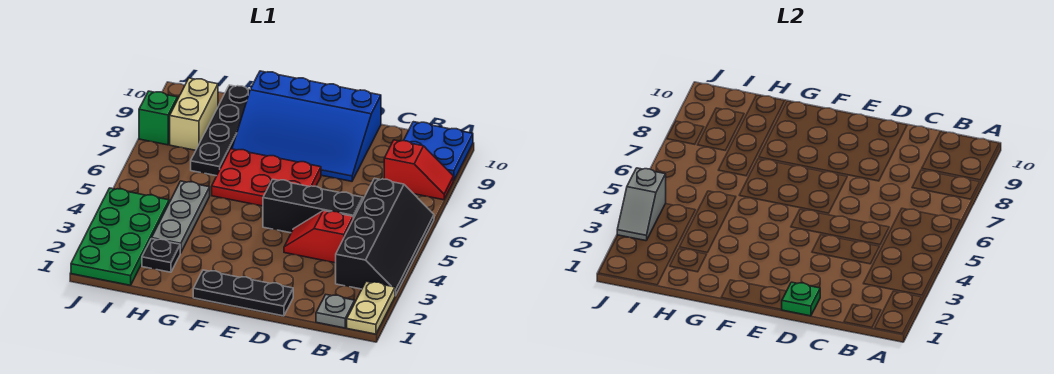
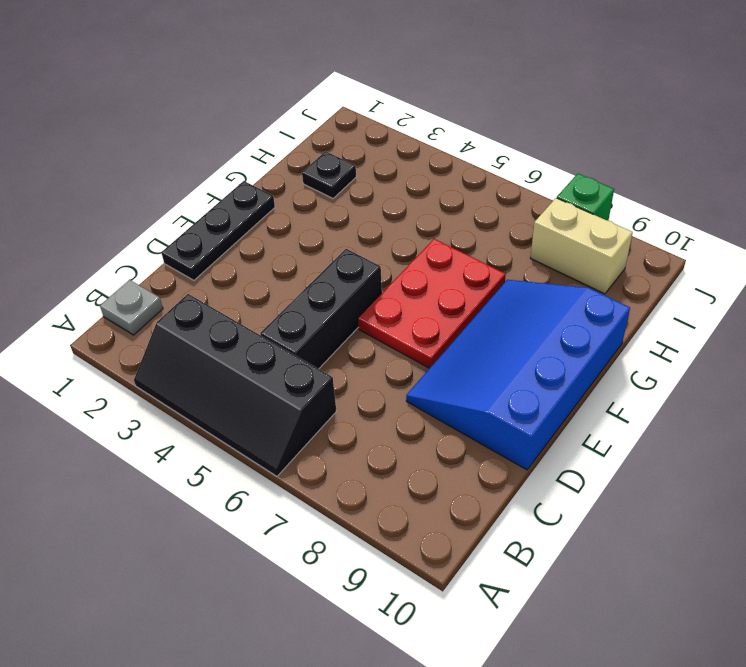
none -> tan 1x2 plate [347,281,395,334]
none -> red 1x2 slope [384,140,453,200]
none -> blue 2x2 plate [404,122,473,181]

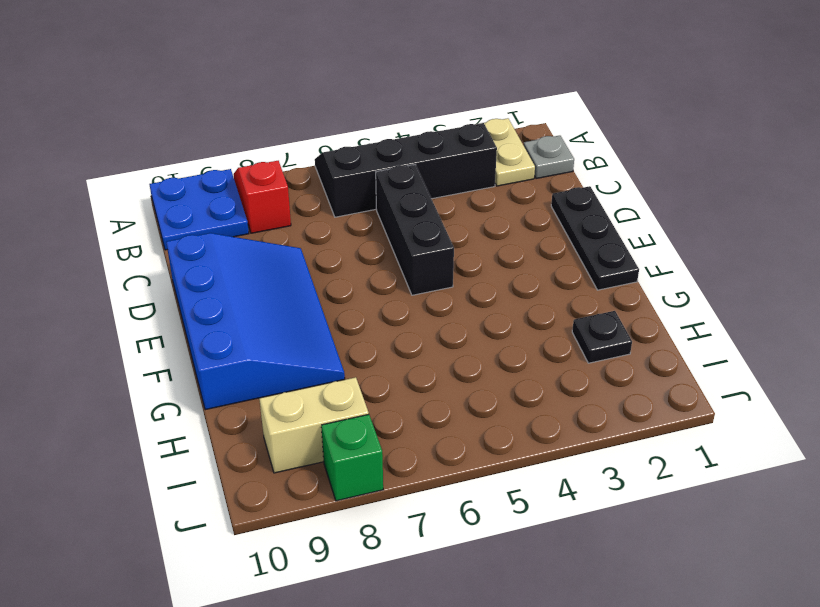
tan 1x2 plate [484,118,535,186] -> tan 1x2 plate turned to [347,281,395,334]
none -> red 1x2 slope [284,211,353,263]
none -> red 2x3 plate [212,149,321,206]
none -> grey 1x3 plate [152,181,210,253]

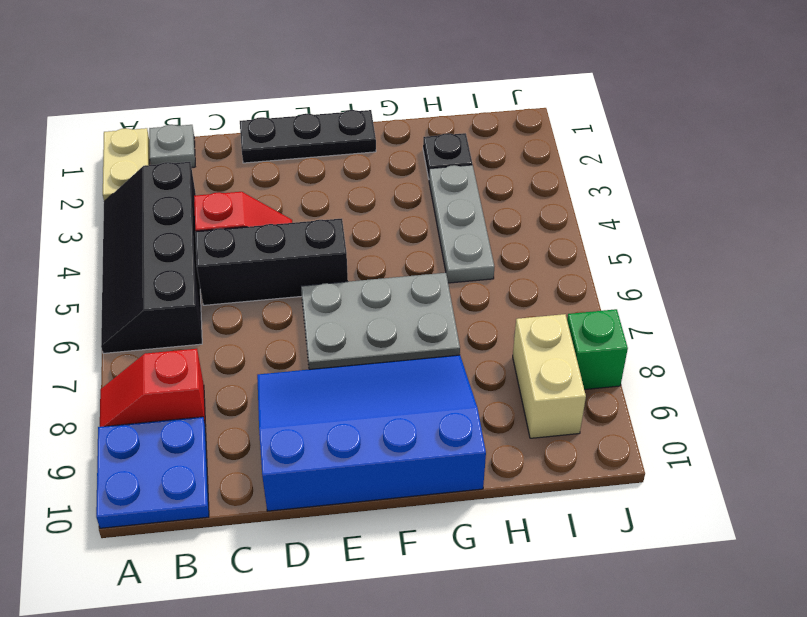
grey 2x3 plate [301,273,460,369] -> red 2x3 plate [212,149,321,206]
none -> black 1x4 plate [191,85,250,176]
none -> green 2x4 plate [71,188,169,285]
none -> green 1x1 plate [782,282,820,316]

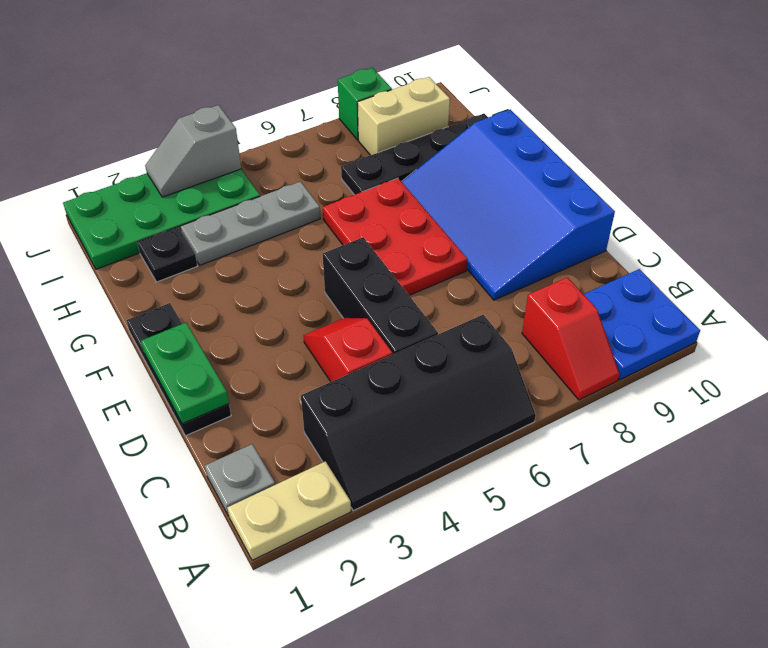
green 1x2 plate [141,323,229,424] -> green 1x1 plate [782,282,820,316]

